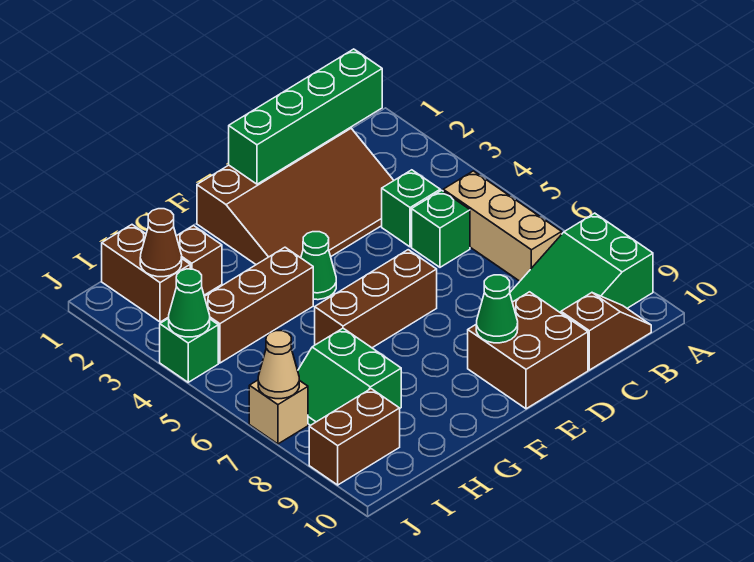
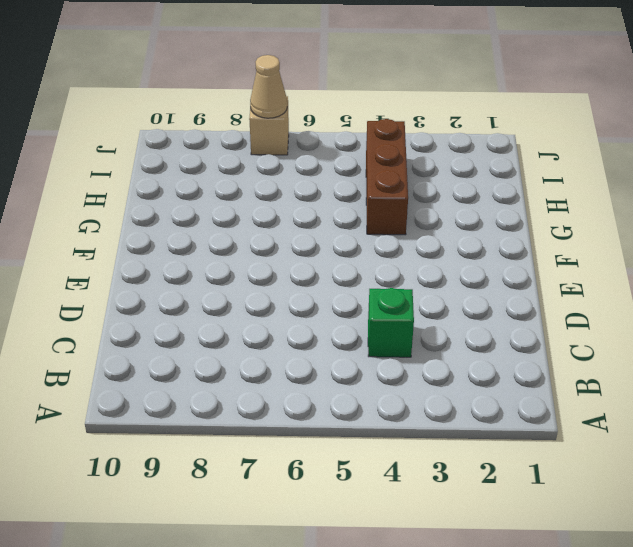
none -> green 2x3 slope [510,213,653,313]
none -> tan 1x3 brick [443,171,562,281]
none -> brown 1x2 slope [561,293,651,370]

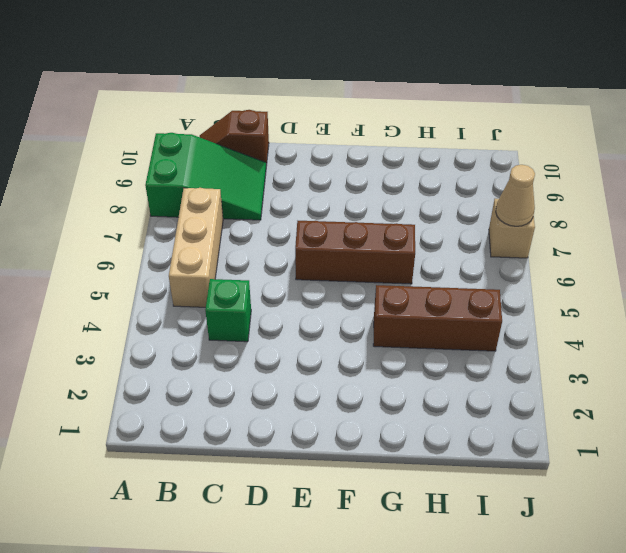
none -> brown 3x4 slope [197,128,394,265]
none -> green 1x1 brick [412,190,470,267]
none -> brown 2x2 brick [468,292,588,409]

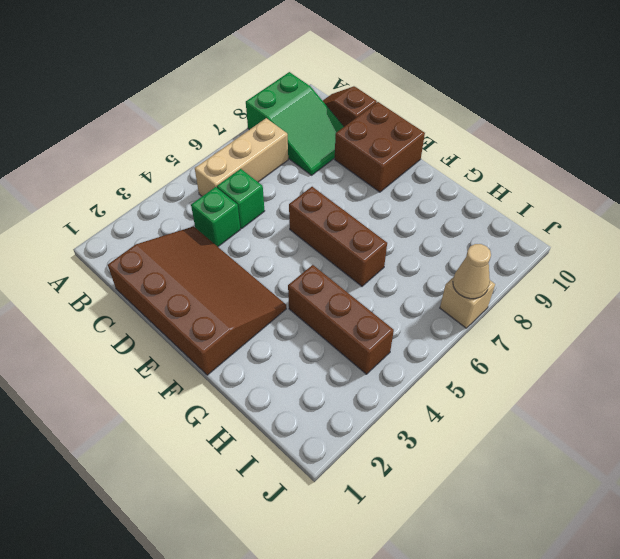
none -> green 1x1 cone [301,232,336,300]
none -> brown 1x1 brick [176,225,222,295]
none -> green 2x2 slope [298,328,401,425]

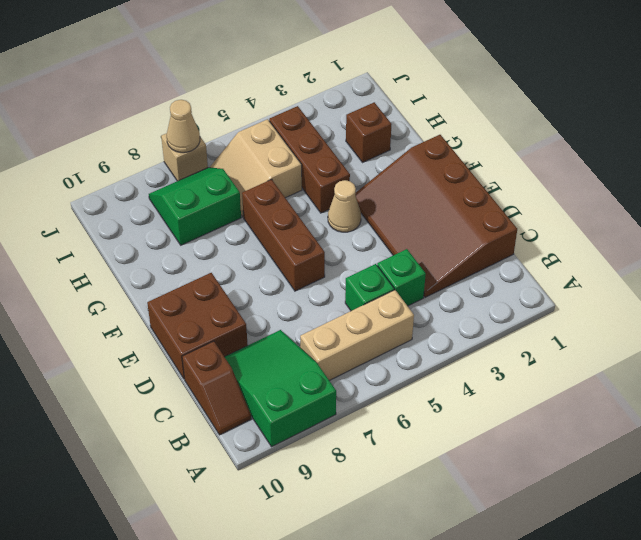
tan 1x1 cone [328,180,361,232] -> green 1x1 cone [301,232,336,300]
tan 2x2 slope [210,119,302,217] -> none
none -> brown 1x2 brick [102,225,190,322]
none -> brown 1x2 brick [309,389,400,485]
none -> green 1x1 brick [160,318,218,382]

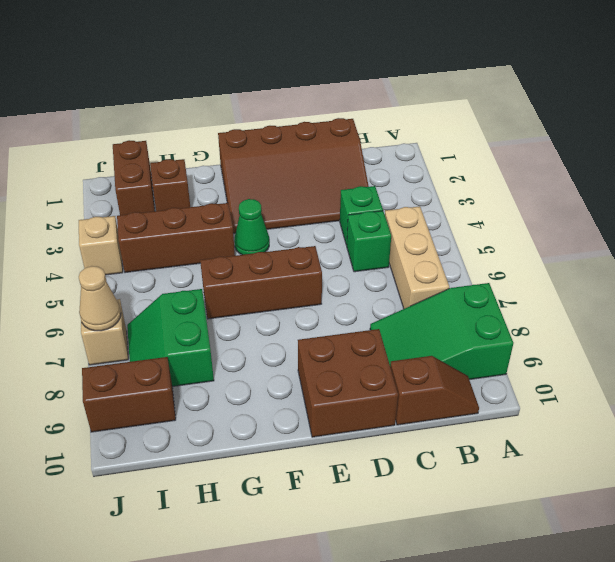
tan 1x1 brick [79,216,123,275] -> green 1x1 brick [160,318,218,382]
none -> green 1x4 brick [229,49,382,184]
none -> green 1x1 cone [476,275,518,343]
none -> brown 1x1 cone [140,209,182,277]

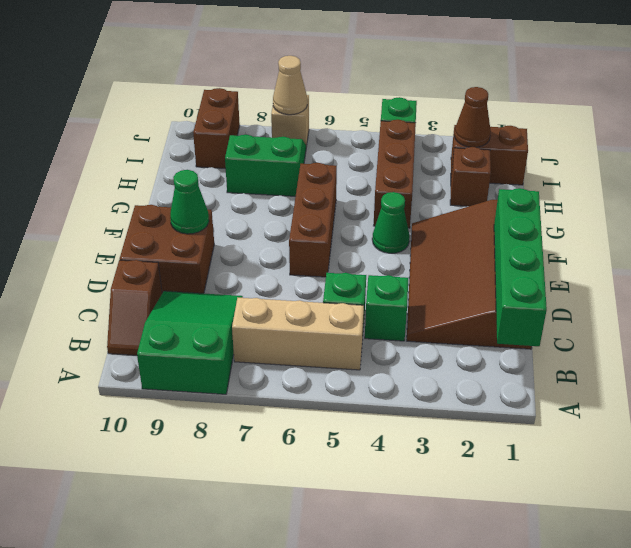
none -> green 1x1 cone [169,269,210,337]

